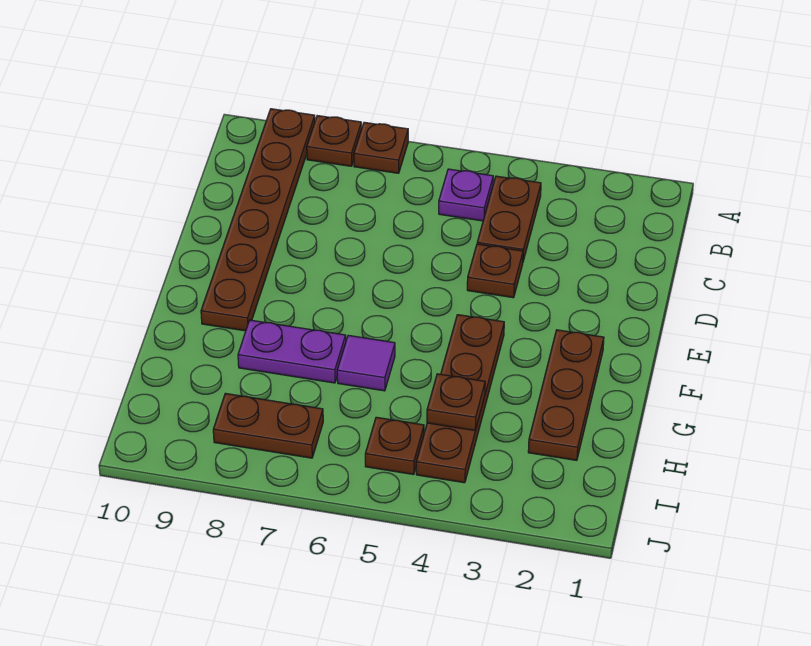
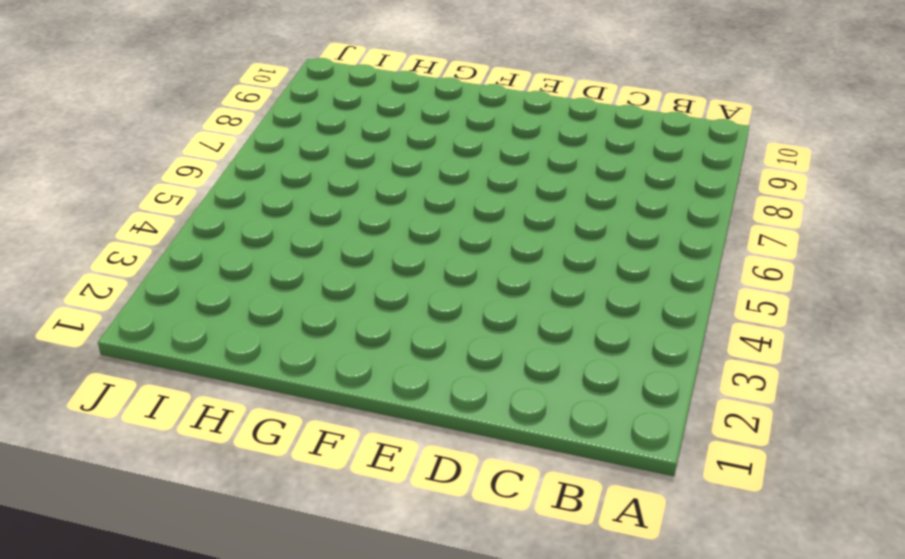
none -> brown 1x1 plate [354,122,408,173]
none -> brown 1x1 plate [307,116,362,166]
none -> brown 1x6 plate [201,109,315,331]

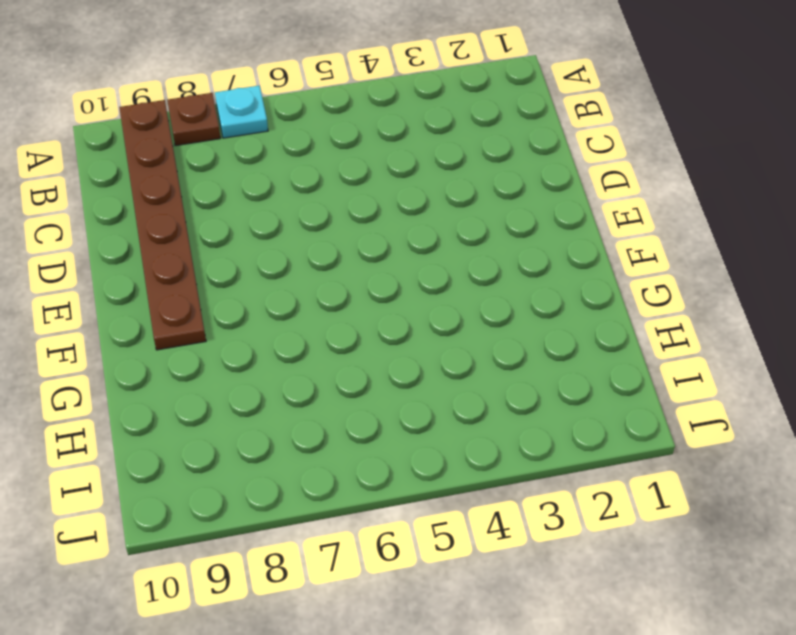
cyan 1x1 plate [215,86,268,138] -> brown 1x1 plate [354,122,408,173]
none -> brown 1x2 plate [477,176,541,261]
none -> purple 1x1 plate [439,169,493,221]
none -> brown 1x1 plate [467,244,523,298]

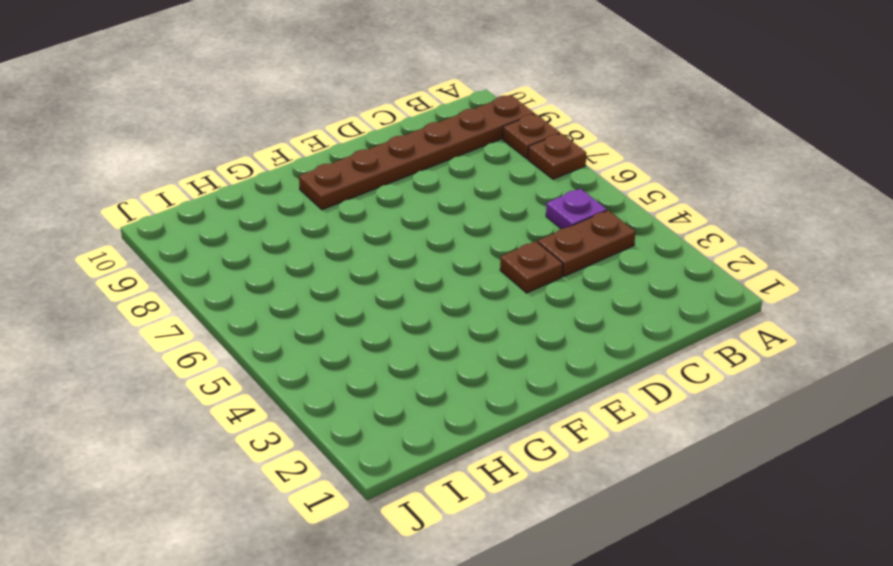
none -> brown 1x3 plate [528,330,604,460]
none -> brown 1x4 plate [416,315,504,483]
none -> purple 1x1 tile [337,335,395,391]

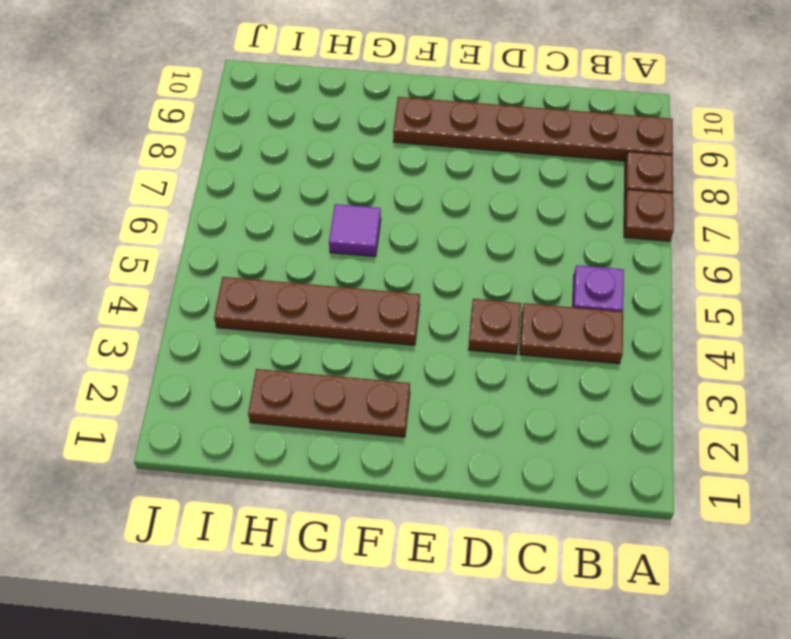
none -> purple 1x2 plate [238,320,346,383]
none -> brown 1x1 plate [365,417,424,475]
none -> brown 1x2 plate [213,393,323,458]

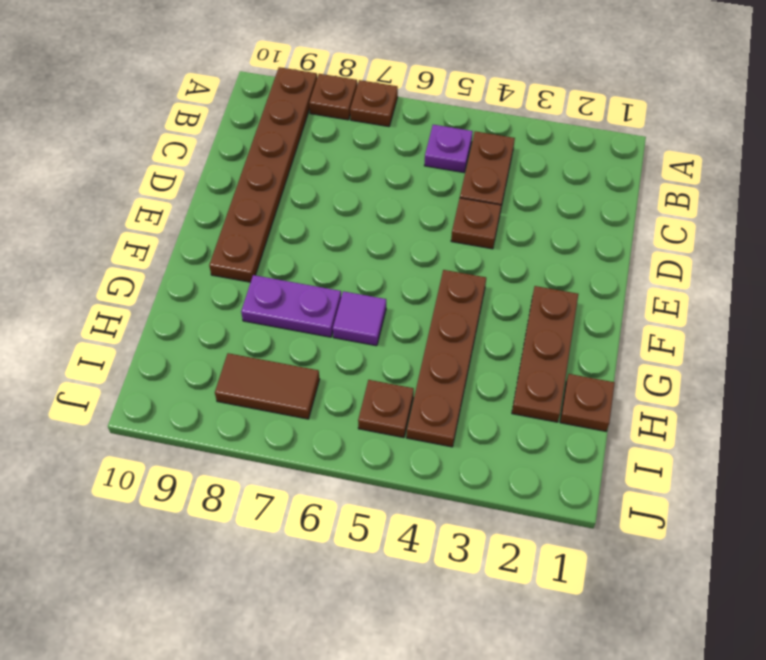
brown 1x1 plate [560,374,615,431] -> brown 1x1 plate moved to [427,374,485,431]
brown 1x2 tile [215,353,320,419] -> brown 1x2 plate [213,393,323,458]

